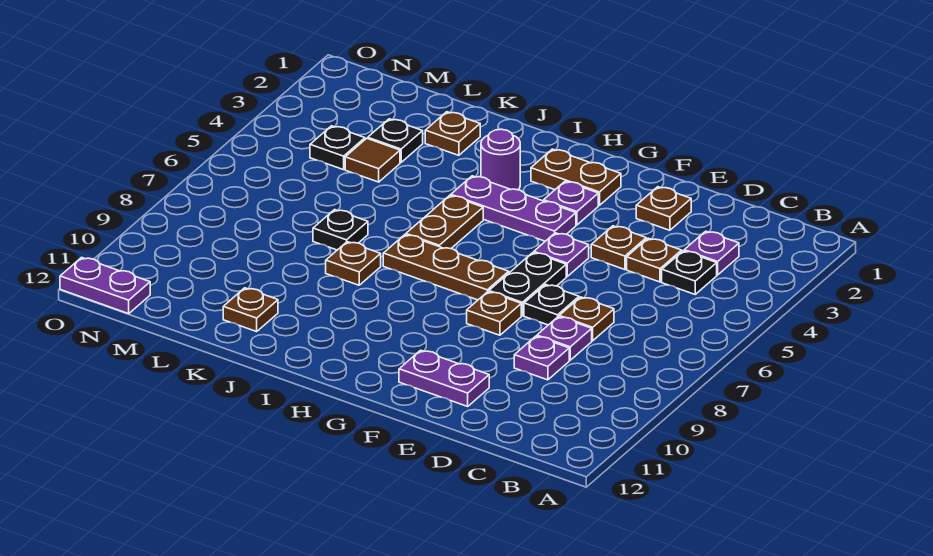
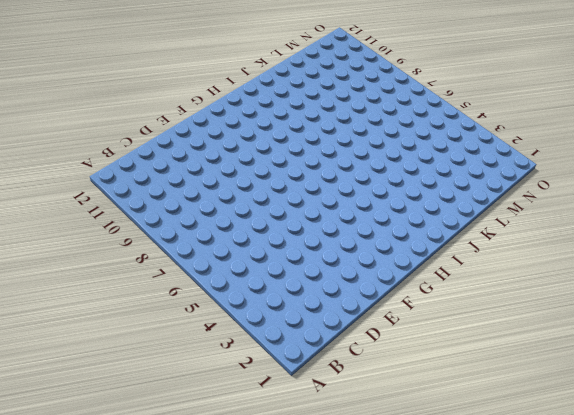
none -> purple 1x1 plate [684,231,739,275]
none -> black 1x1 plate [662,251,717,294]
none -> brown 1x1 plate [627,238,682,282]

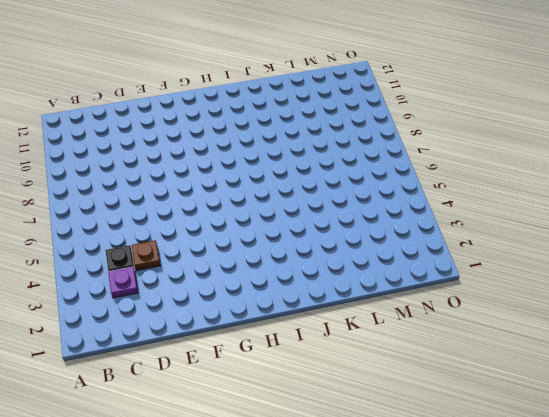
none -> brown 1x1 plate [559,297,614,341]
none -> purple 1x1 plate [537,317,592,360]
none -> purple 1x1 plate [514,336,569,380]

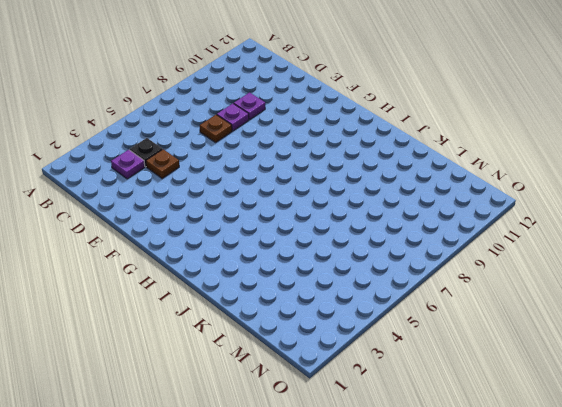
none -> brown 1x1 plate [636,187,691,230]
none -> brown 1x1 plate [591,226,646,270]
none -> black 1x1 plate [524,285,579,325]

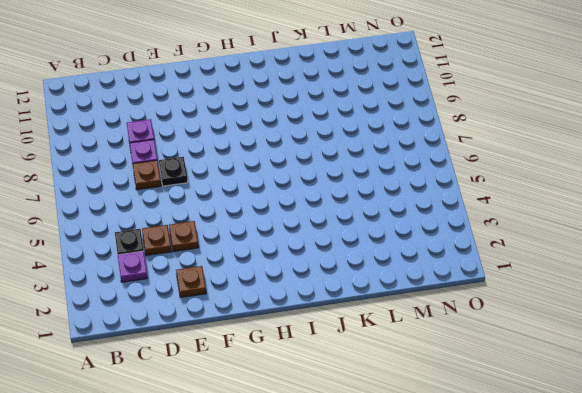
none -> purple 1x2 plate [399,350,489,406]
none -> purple 1x1 plate [534,233,589,276]
none -> black 1x2 plate [489,253,566,316]

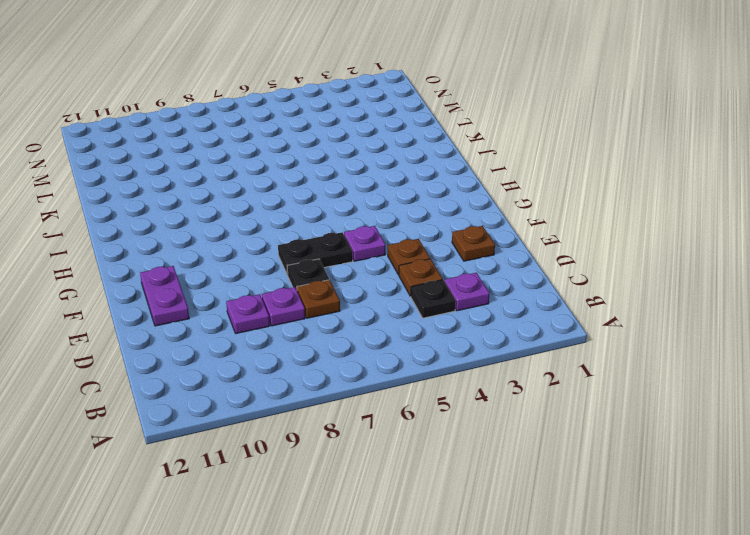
none -> brown 1x1 plate [467,292,521,335]
none -> brown 1x2 plate [531,149,621,205]
none -> purple 1x1 plate [544,181,598,225]

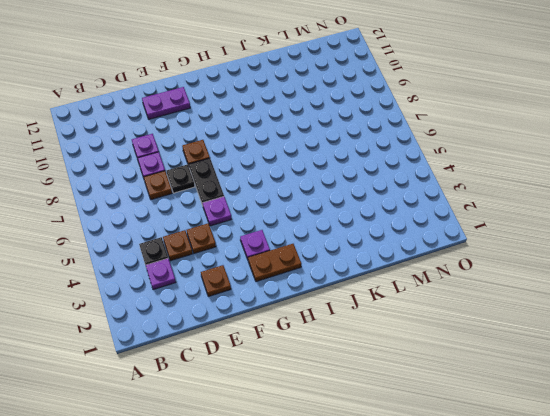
none -> purple 1x3 plate [451,176,576,241]
none -> brown 1x3 plate [383,235,509,300]
none -> purple 1x1 round brick [481,129,520,190]

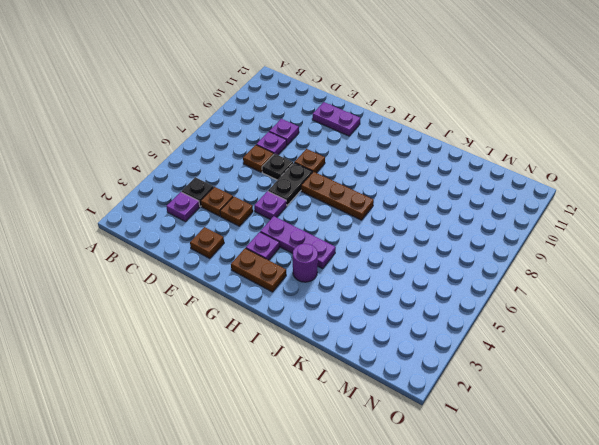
none -> brown 1x2 plate [406,195,483,249]
none -> brown 1x1 plate [326,242,381,285]
none -> brown 1x1 plate [425,112,480,155]

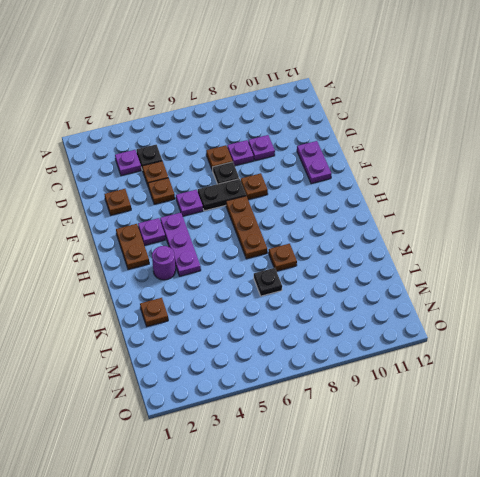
none -> brown 1x2 plate [406,195,483,249]
none -> brown 1x1 plate [223,288,278,332]
none -> black 1x1 plate [368,119,423,162]

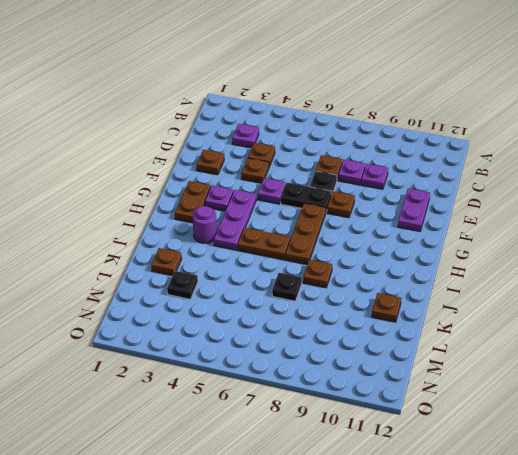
none -> black 1x1 plate [662,251,717,294]
none -> brown 1x1 tile [345,138,400,182]
none -> black 1x1 plate [310,126,365,170]

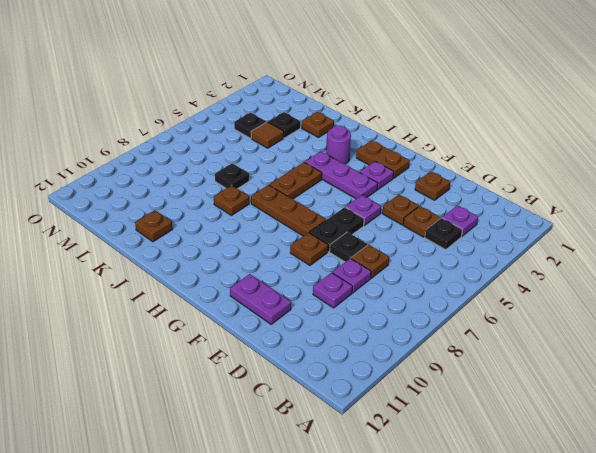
none -> purple 1x2 plate [60,257,150,314]

